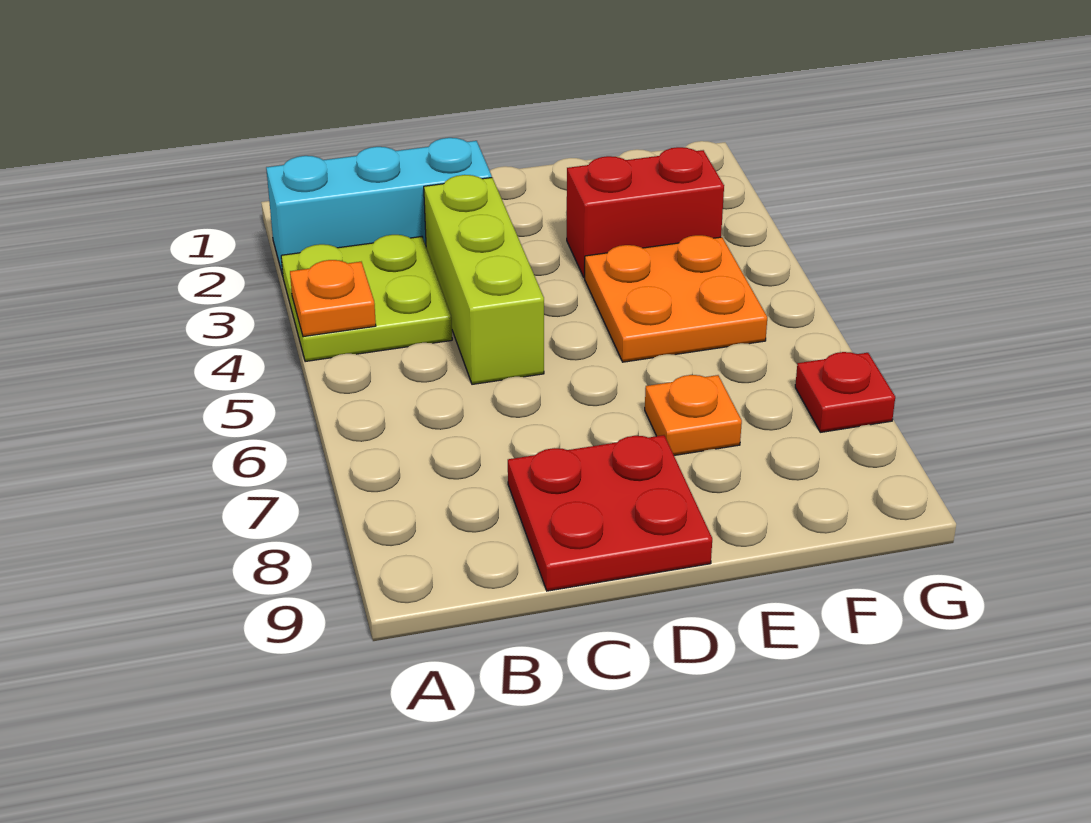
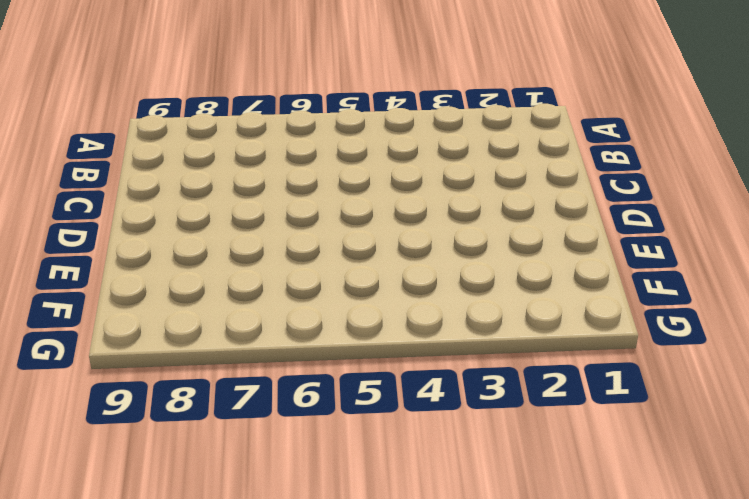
none -> cyan 1x3 brick [266,138,492,275]
none -> lime 2x2 plate [281,235,452,362]

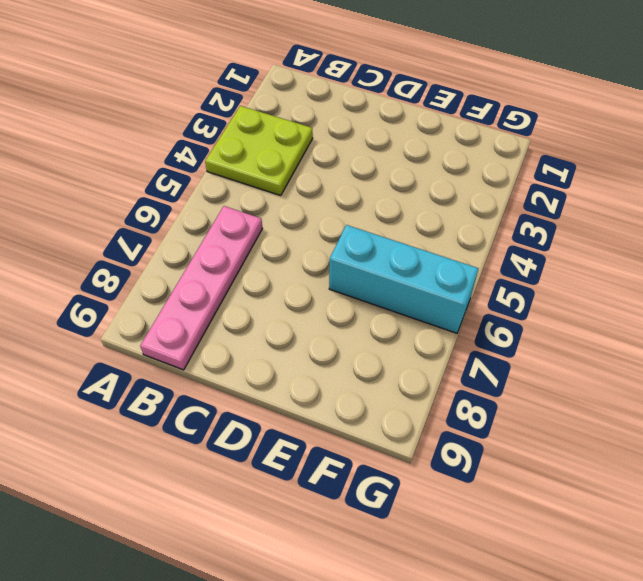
pink 1x4 plate [140,206,262,370] -> none
cyan 1x3 brick [329,225,479,333] -> cyan 1x3 brick moved to [266,138,492,275]
none -> lime 1x3 brick [424,175,544,384]
none -> red 2x2 plate [508,435,712,591]

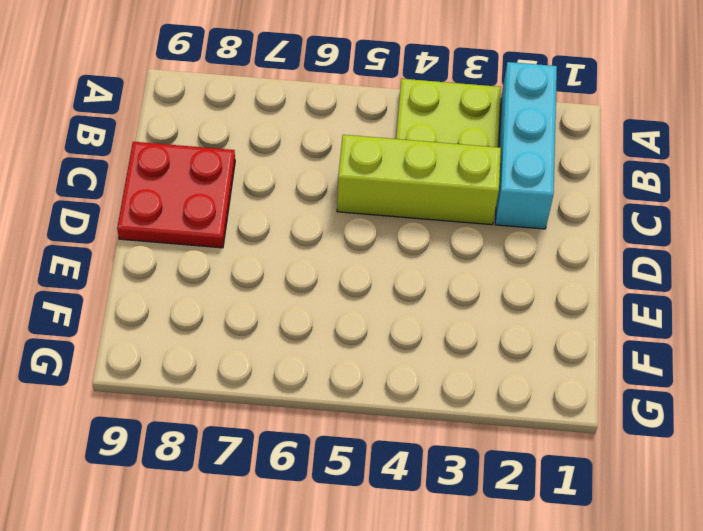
none -> red 1x2 brick [567,147,724,278]
none -> orange 2x2 plate [585,235,767,362]

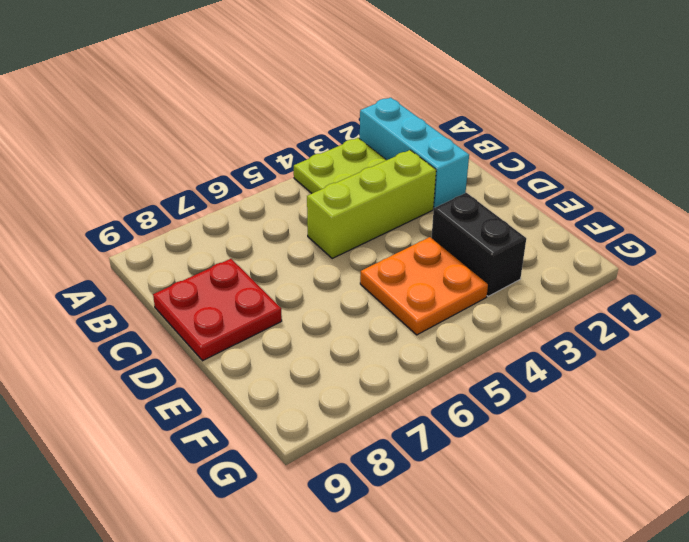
black 1x2 brick [431,193,526,296] -> red 1x2 brick [567,147,724,278]
none -> orange 1x1 plate [645,375,742,455]
none -> red 1x1 plate [795,352,895,432]

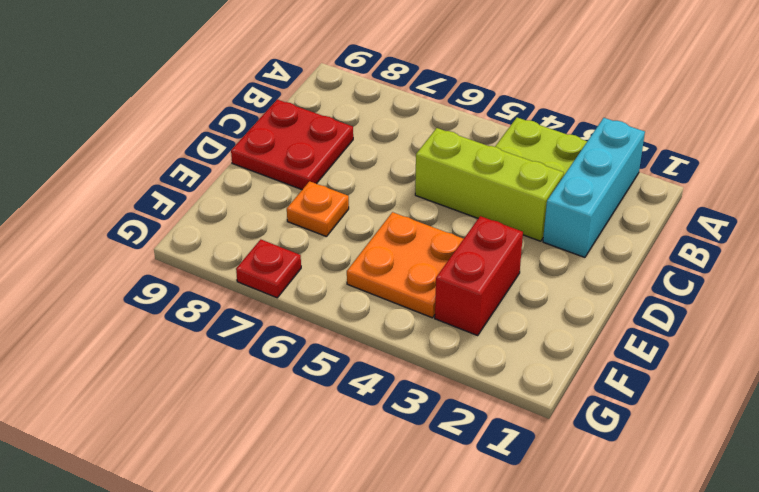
none -> orange 1x1 plate [290,260,376,337]

